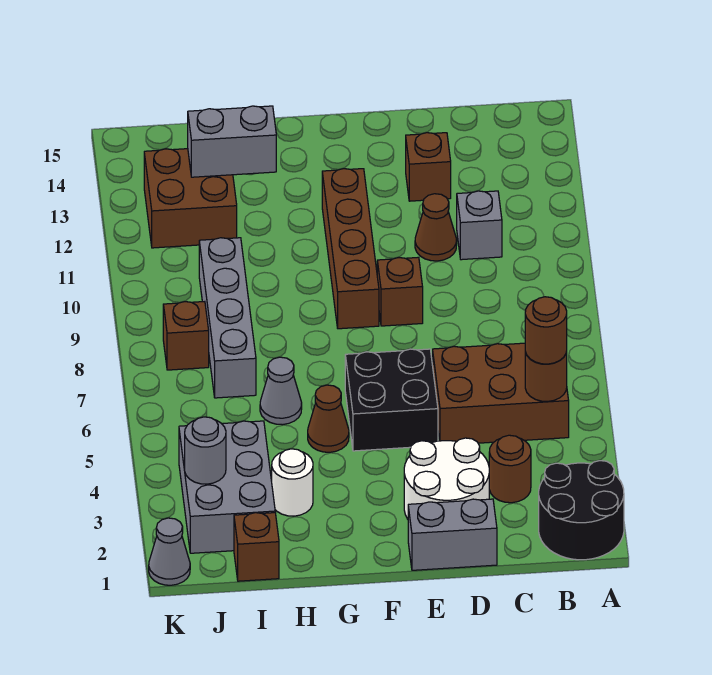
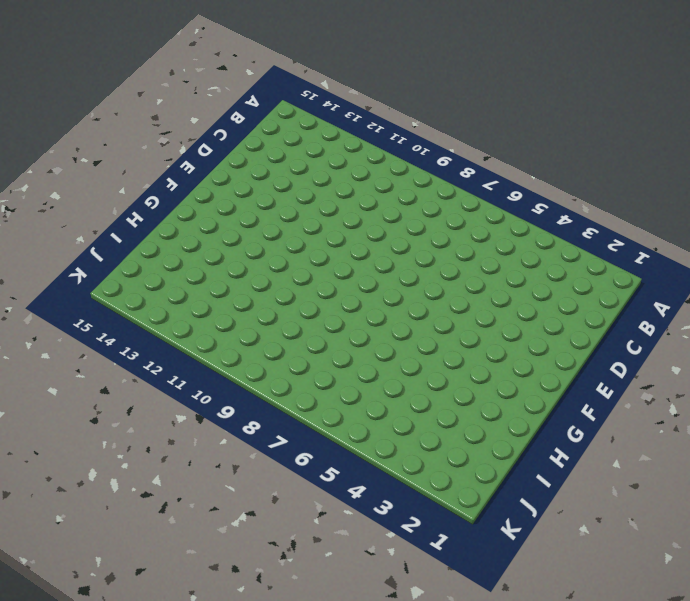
none -> black 2x2 round brick [539,461,624,560]
none -> brown 2x3 brick [433,343,569,443]
none -> brown 1x1 round brick [489,435,531,503]

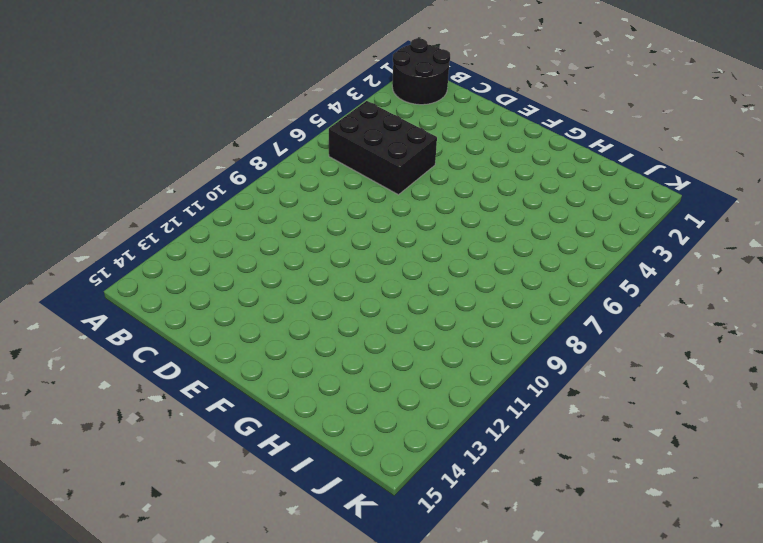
black 2x3 brick [329,101,437,195] -> brown 2x3 brick [433,343,569,443]
none -> brown 1x1 round brick [489,435,531,503]
none -> grey 1x1 brick [457,191,502,260]
none -> grey 1x2 brick [408,499,497,570]

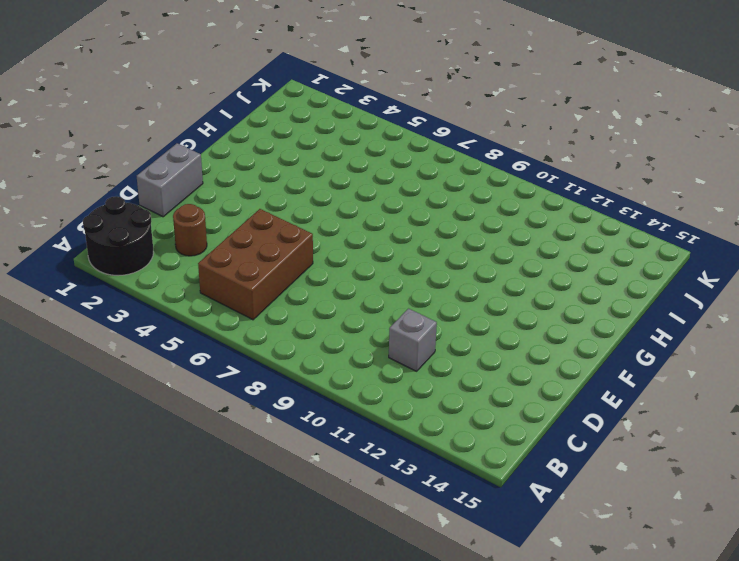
none -> white 2x2 round brick [404,438,489,519]
none -> brown 1x1 cone [415,194,457,261]
none -> brown 1x1 brick [406,133,451,201]

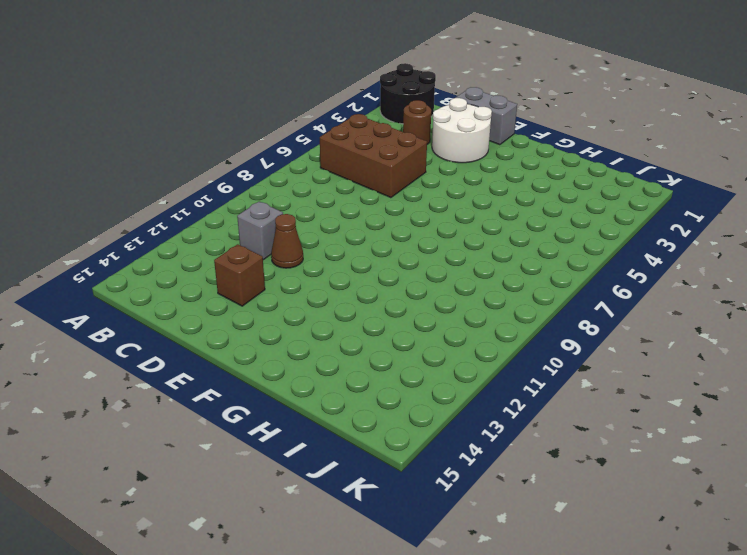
none -> black 2x2 brick [345,349,438,451]
none -> brown 1x1 brick [377,257,423,326]
none -> brown 1x4 brick [322,169,379,329]

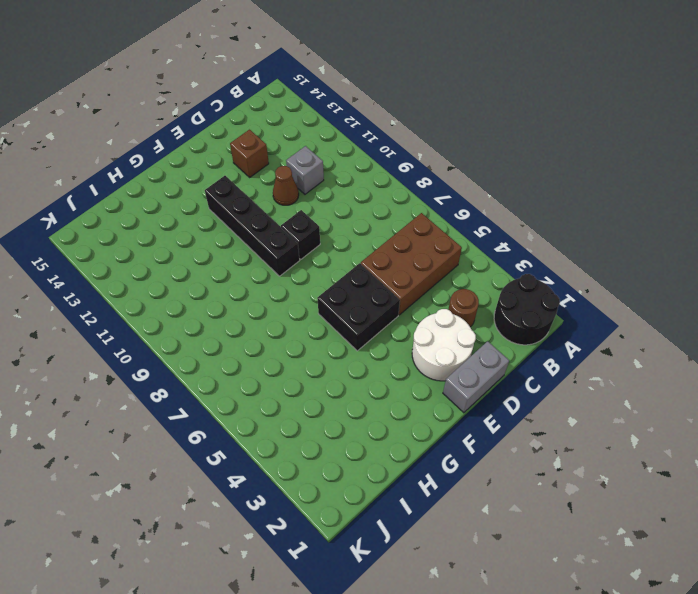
black 1x1 brick [281,210,320,259] -> brown 1x1 brick [377,257,423,326]
black 1x4 brick [205,176,300,276] -> brown 1x4 brick [322,169,379,329]
none -> brown 1x1 cone [308,385,349,452]
none -> white 1x1 round brick [272,449,313,516]
none -> grey 1x1 cone [260,357,302,425]

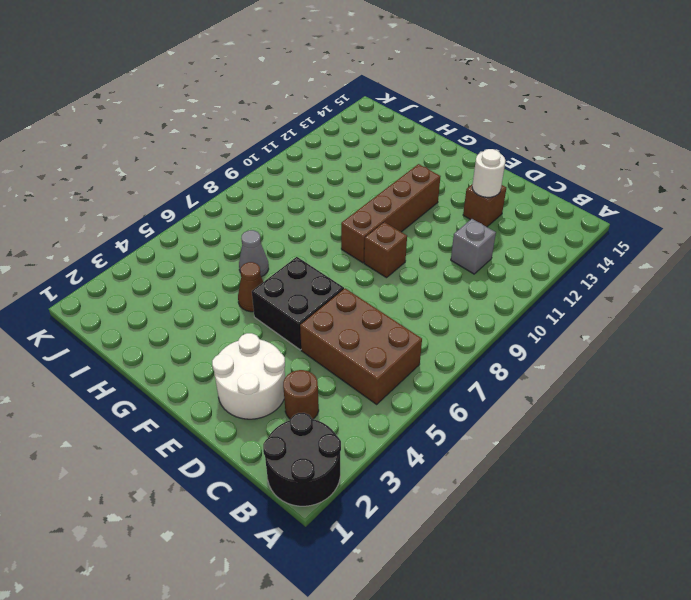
white 1x1 round brick [472,149,505,197] -> white 1x1 round brick moved to [272,449,313,516]
none -> grey 1x2 brick [408,499,497,570]
none -> brown 1x1 cone [415,194,457,261]
none -> brown 1x1 brick [234,513,279,581]

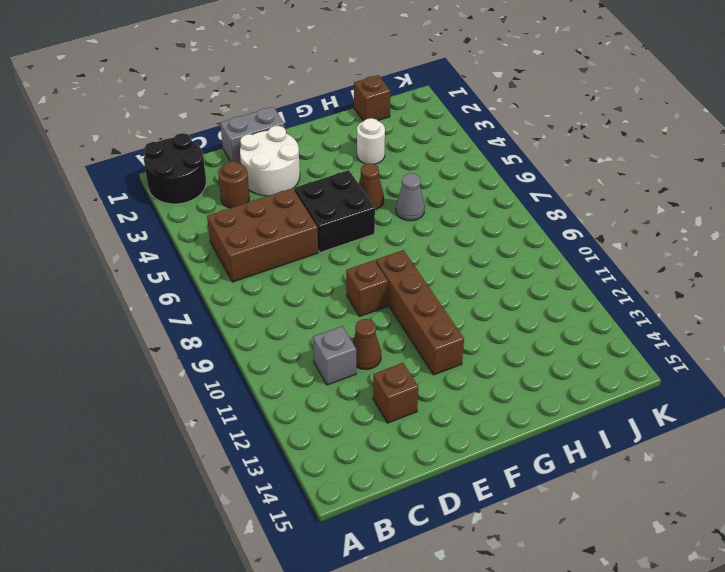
none -> grey 2x3 brick [179,421,275,553]
none -> grey 1x4 brick [199,238,256,398]
none -> brown 2x2 brick [144,149,237,248]

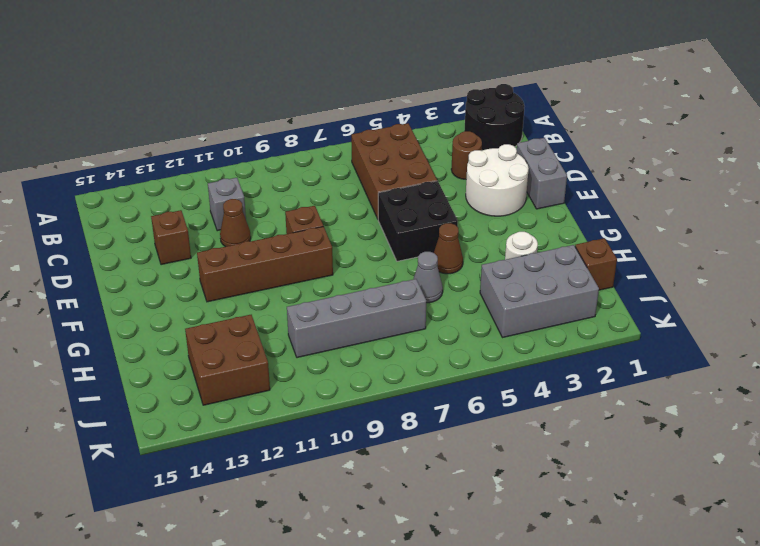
none -> brown 1x1 brick [163,302,209,370]
none -> grey 1x1 cone [149,518,190,585]
none -> brown 1x1 round brick [525,352,567,401]

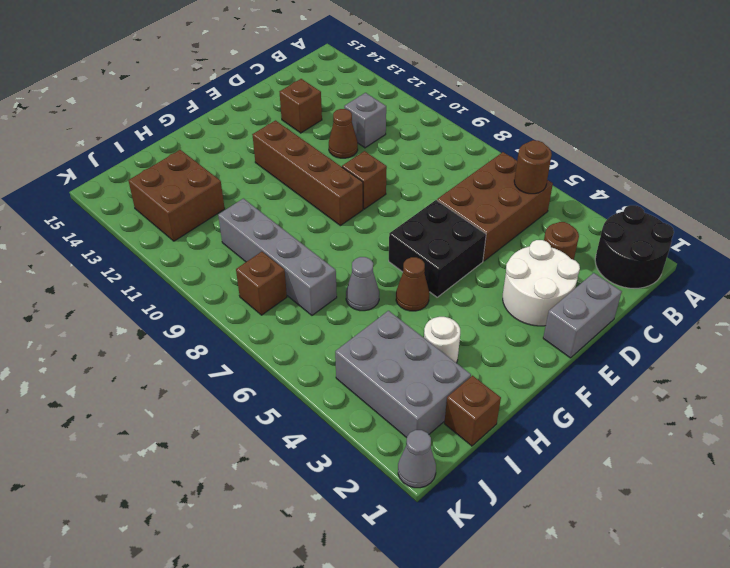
none -> grey 1x2 brick [188,106,276,177]
none -> grey 1x1 round brick [185,417,226,484]
none -> brown 1x1 round brick [525,297,567,364]

